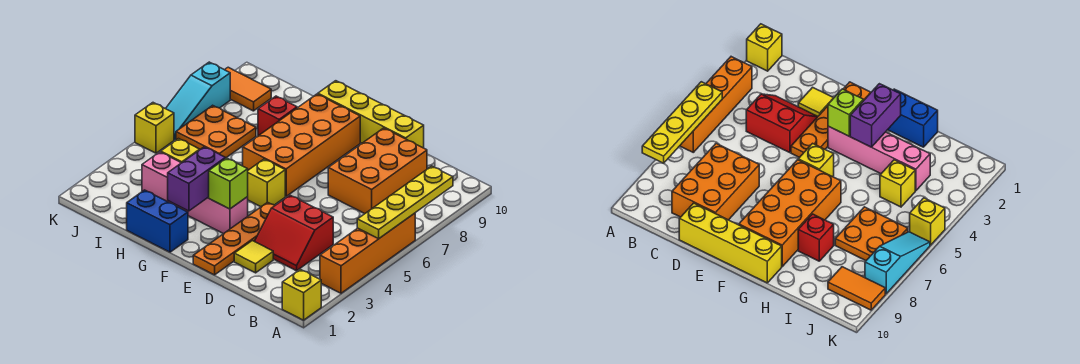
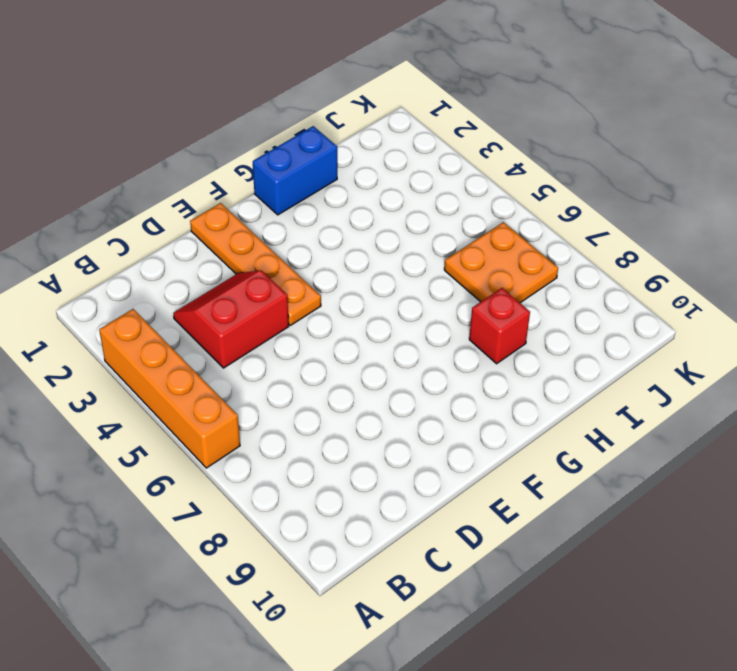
none -> yellow 1x1 brick [282,269,321,320]
none -> orange 2x3 brick [328,128,427,214]
none -> yellow 1x1 tile [234,241,273,273]

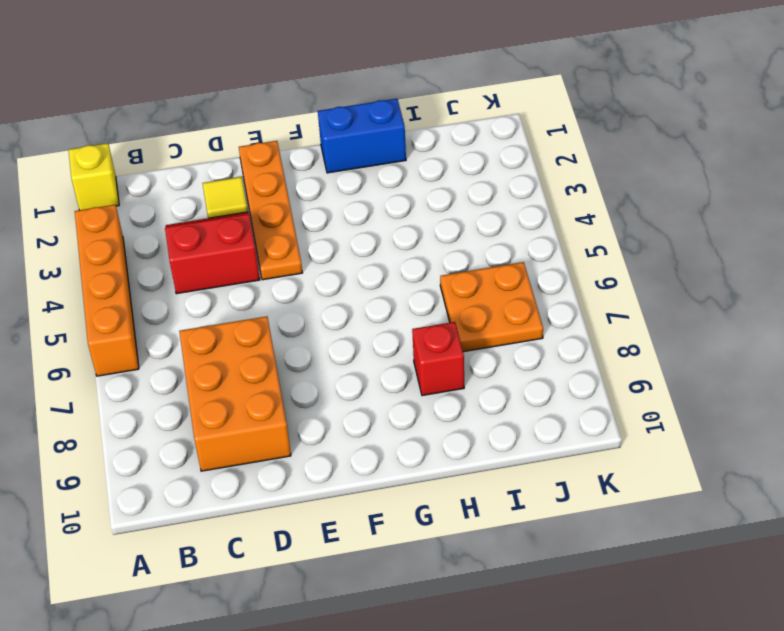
none -> yellow 1x4 brick [318,81,424,148]
none -> pink 1x4 brick [142,152,248,234]
none -> yellow 1x1 brick [247,159,285,207]

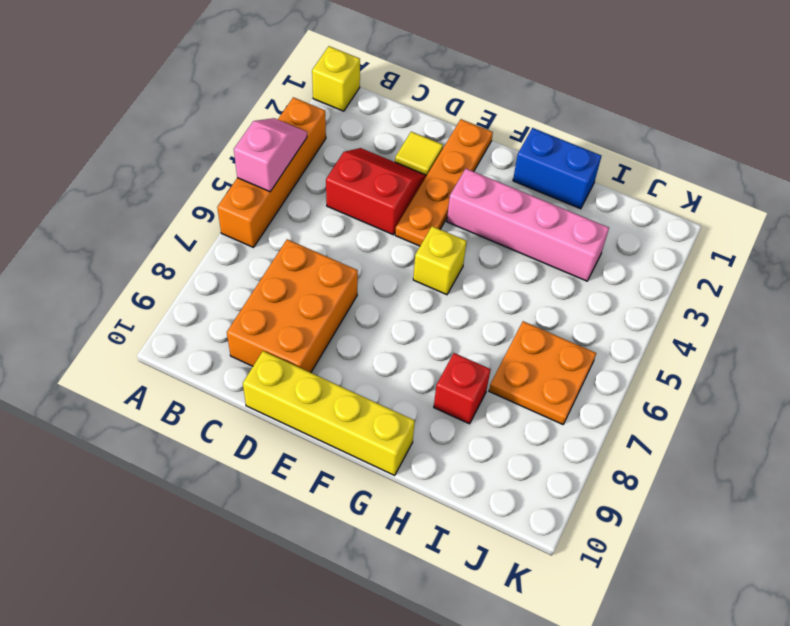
pink 1x2 slope [234,118,307,192] -> yellow 1x4 plate [357,166,453,239]
none -> orange 2x4 brick [243,94,360,196]
none -> yellow 1x1 brick [161,139,200,163]
none -> orange 1x2 tile [225,67,271,111]

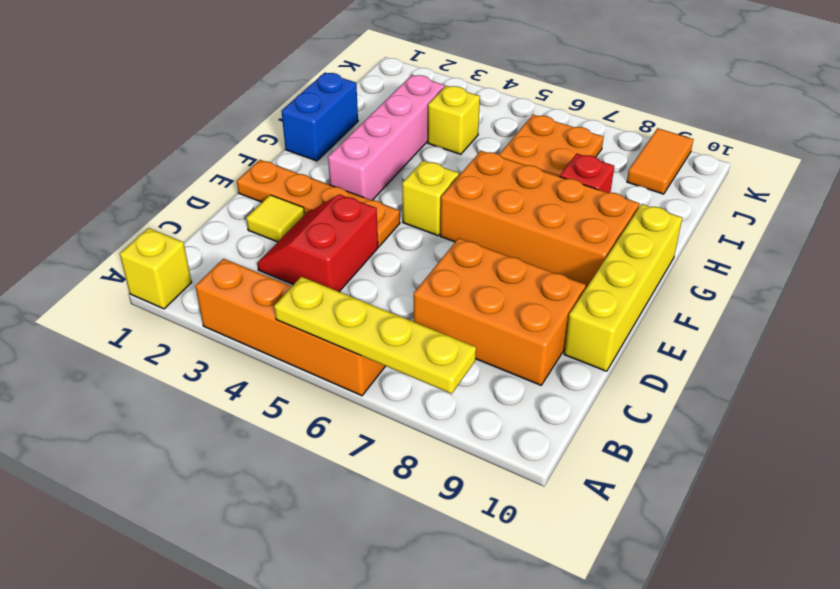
none -> yellow 1x1 brick [135,103,174,153]
none -> cyan 1x3 slope [166,62,230,140]
none -> lime 1x1 brick [209,158,248,209]

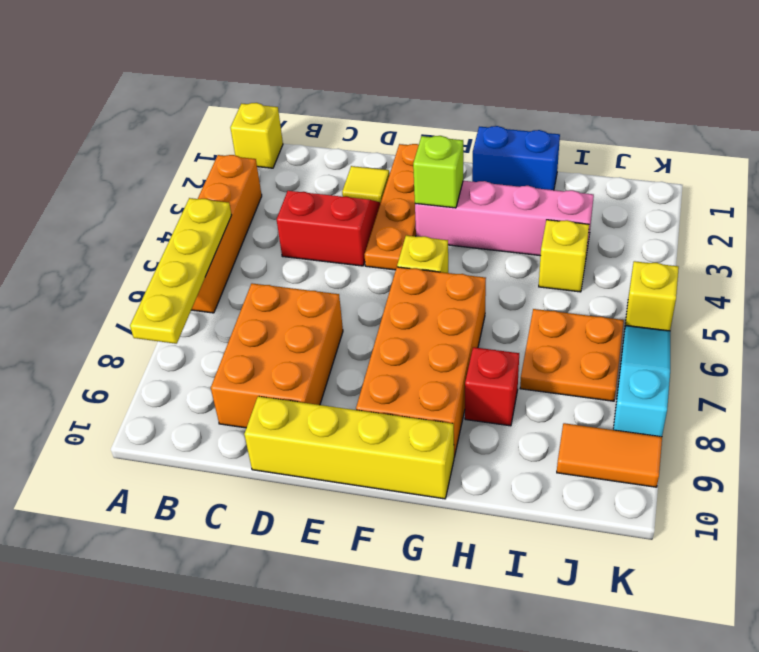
none -> purple 1x2 brick [168,147,225,211]

